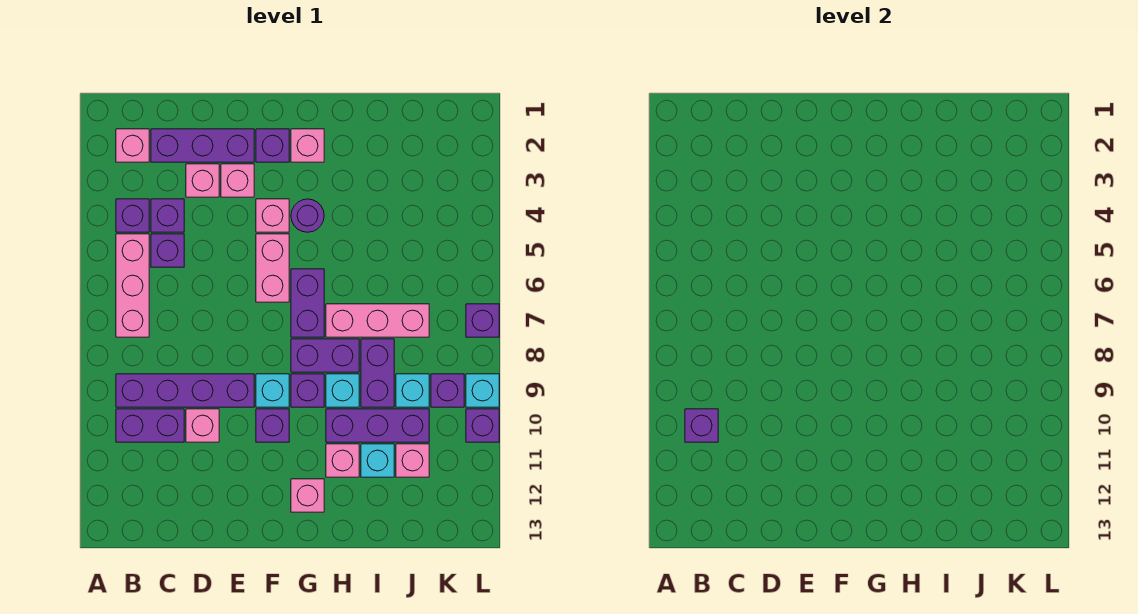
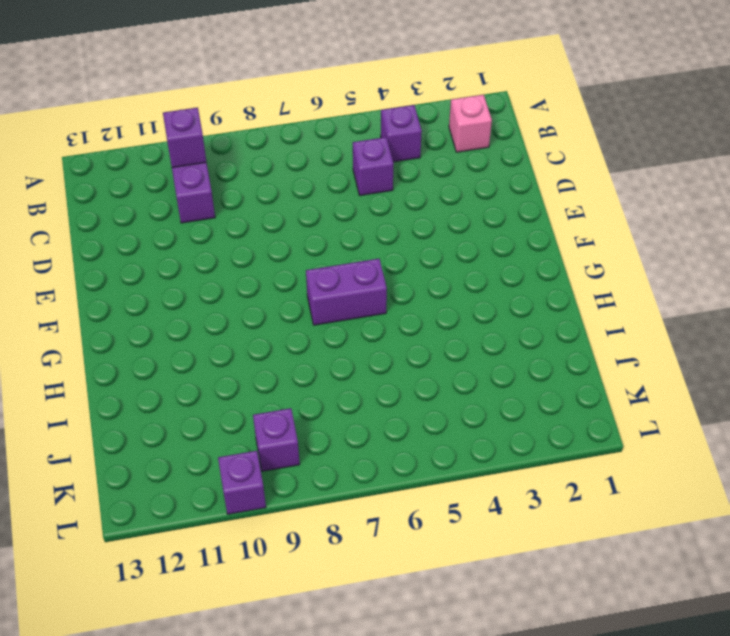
none -> pink 1x3 brick [116,234,149,337]
none -> purple 1x4 brick [116,374,254,407]
none -> purple 1x3 brick [151,129,254,162]
none -> purple 1x1 brick [151,199,184,232]

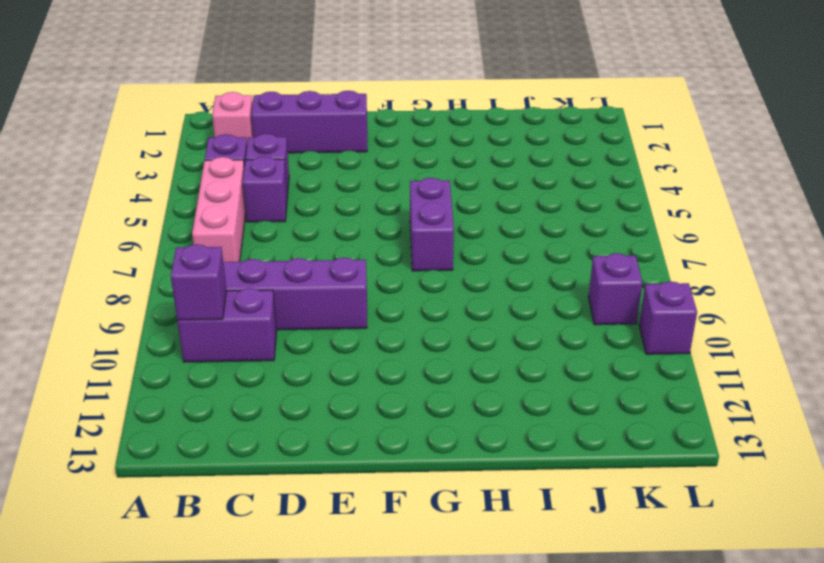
none -> pink 1x1 brick [186,164,219,197]
none -> pink 1x1 brick [186,409,219,442]
none -> pink 1x1 brick [221,164,254,197]
none -> purple 1x1 brick [256,129,289,162]

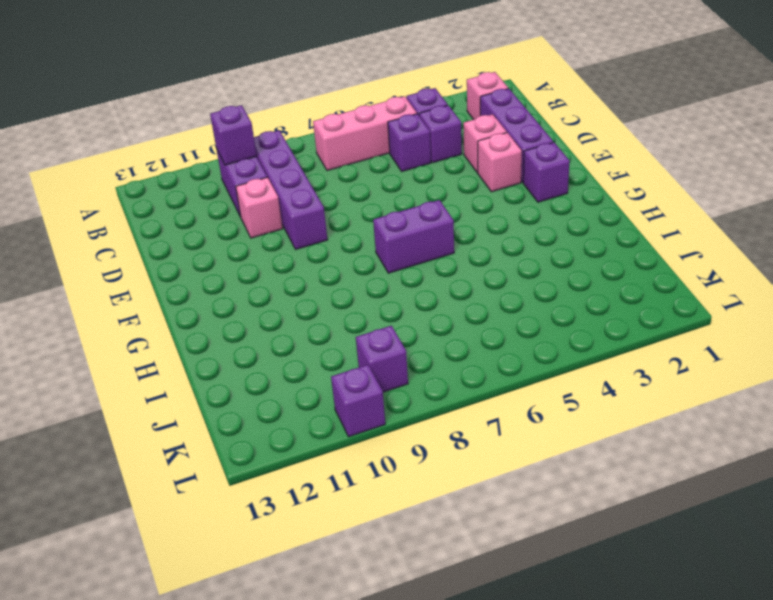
none -> pink 1x1 brick [256,199,289,232]
none -> pink 1x2 brick [256,234,289,302]
none -> cyan 1x1 brick [256,374,289,407]
none -> purple 1x1 brick [256,409,289,442]

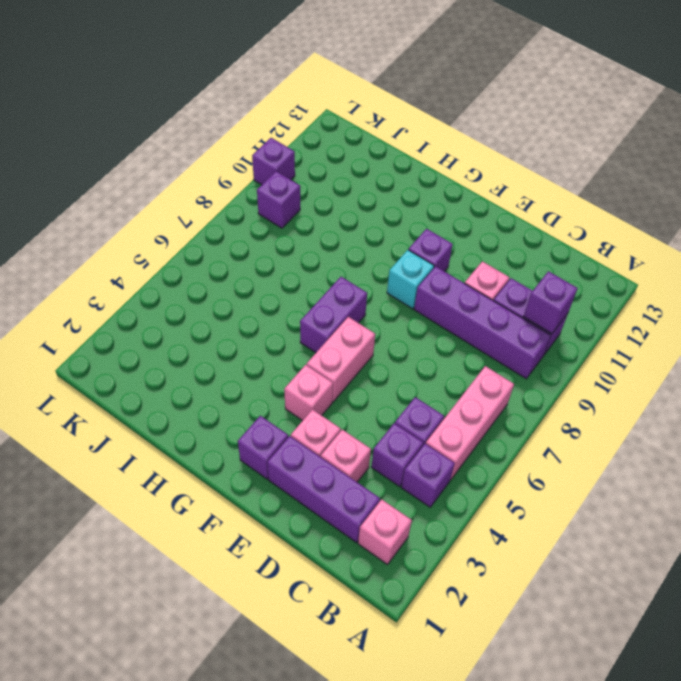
none -> pink 1x1 brick [291,129,324,162]
none -> purple 1x1 round brick [291,199,324,232]
none -> purple 1x2 brick [291,339,359,372]
none -> purple 1x1 brick [291,374,324,407]

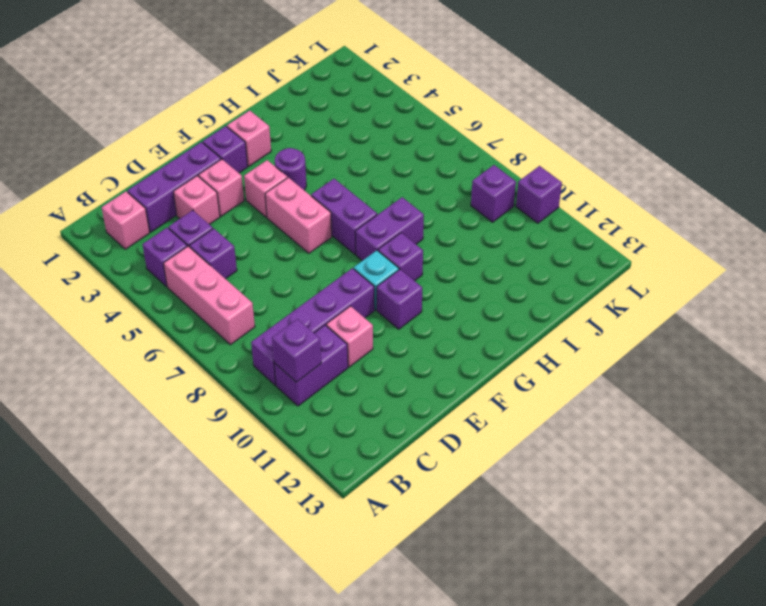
none -> pink 1x1 brick [291,479,324,512]
none -> pink 1x3 brick [326,304,429,337]
none -> cyan 1x1 brick [326,374,359,407]
none -> purple 1x3 brick [326,409,429,442]

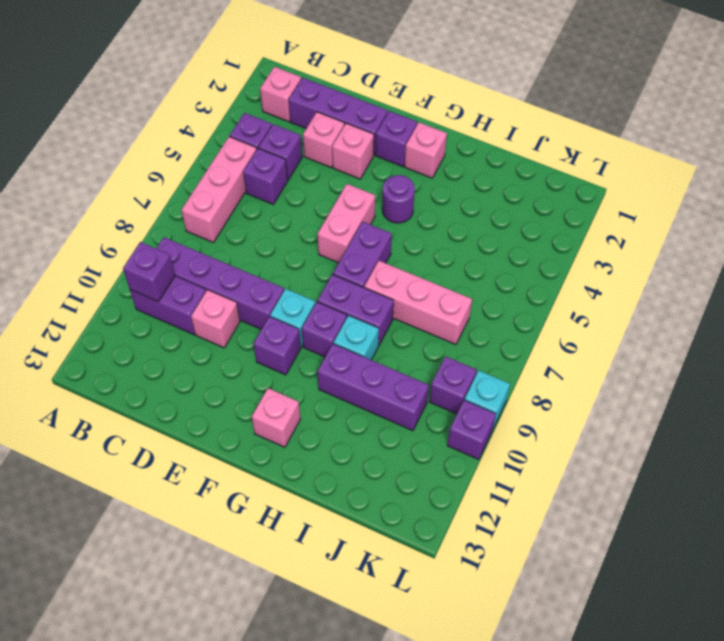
none -> pink 1x1 brick [256,199,289,232]
none -> pink 1x1 brick [326,444,359,477]
none -> purple 1x2 brick [361,339,394,407]
none -> cyan 1x1 brick [361,444,394,477]

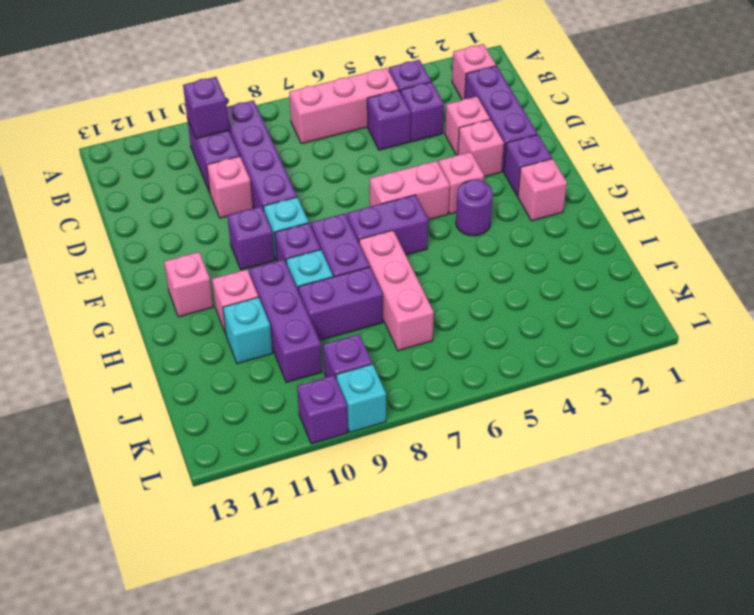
none -> cyan 1x1 brick [396,374,429,407]
none -> pink 1x1 brick [396,444,429,477]
none -> purple 1x1 brick [466,304,499,337]

